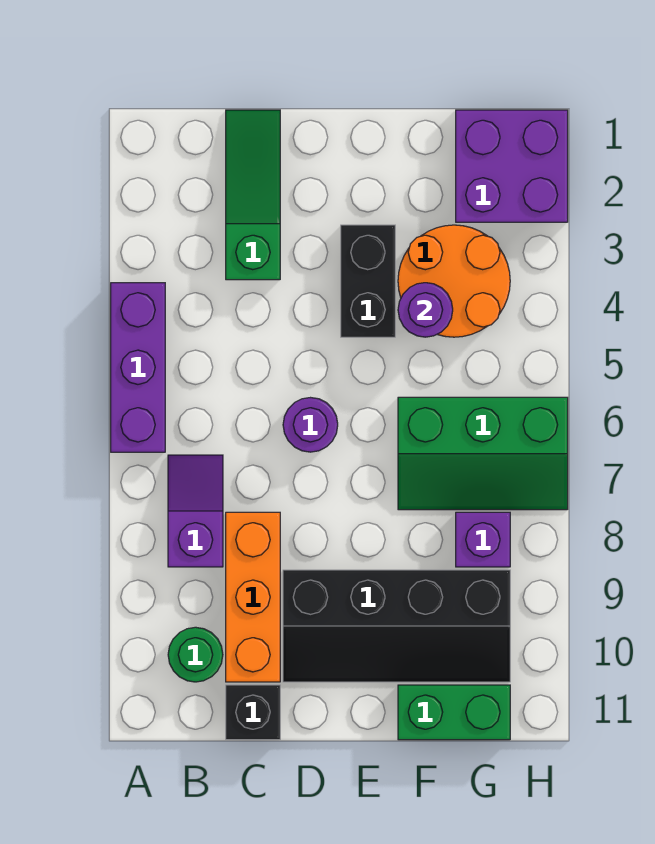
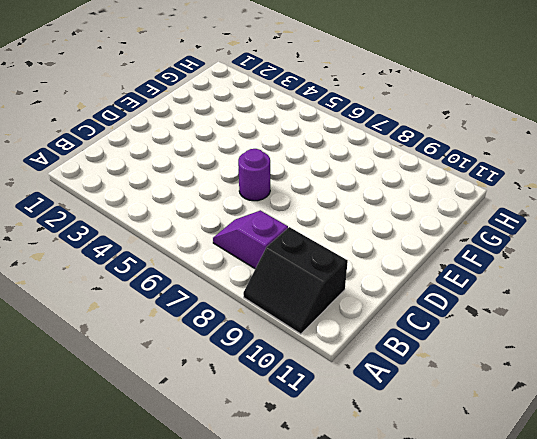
black 2x2 slope [243,227,348,334] -> green 1x1 round brick [168,627,223,682]
none -> purple 1x3 brick [111,283,165,452]
none -> green 1x3 slope [226,110,280,280]
none -> orange 1x3 brick [226,512,280,682]

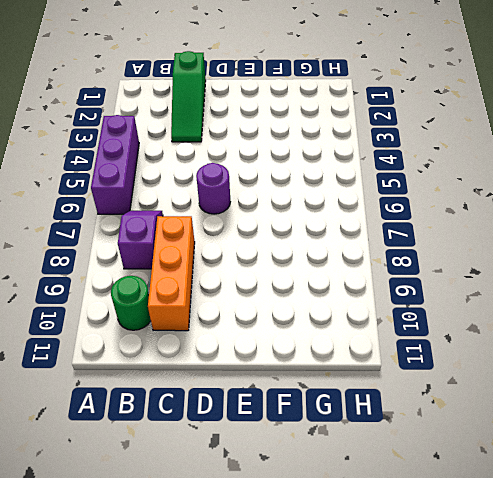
green 1x3 slope [171,51,206,142] -> green 1x3 slope turned to [226,110,280,280]
none -> black 1x1 brick [226,685,280,740]
none -> black 2x4 slope [283,570,510,682]
none -> black 1x2 brick [341,225,395,337]

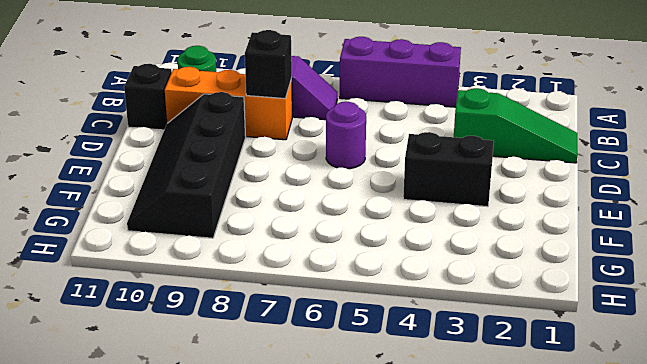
black 1x1 brick [245,30,292,99] -> none
none -> orange 2x2 round brick [398,225,510,337]
none -> green 2x3 slope [398,397,568,510]
none -> green 1x2 brick [398,685,510,740]

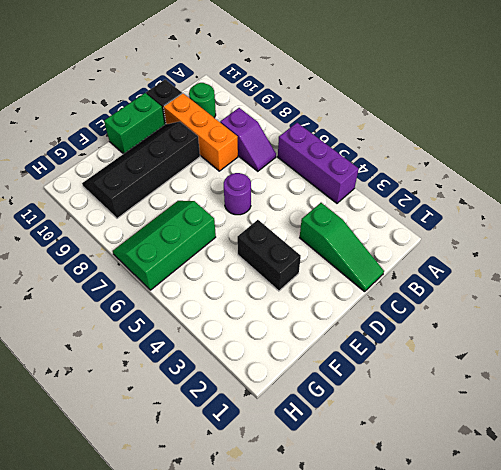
green 1x2 brick [104,93,165,154] -> green 1x2 brick moved to [398,685,510,740]
none -> orange 2x2 round brick [398,225,510,337]
none -> purple 2x2 brick [456,110,568,222]
none -> purple 1x1 brick [456,512,510,567]

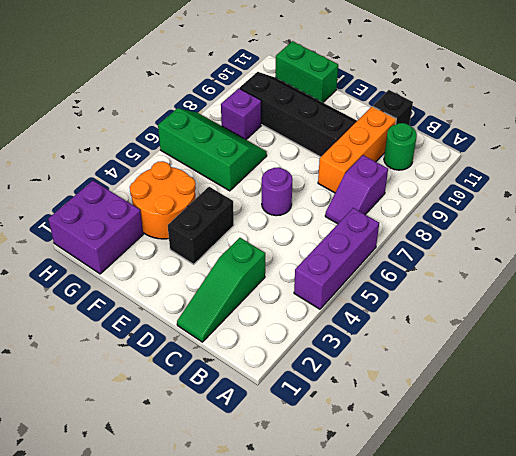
none -> purple 1x1 round brick [398,283,453,337]

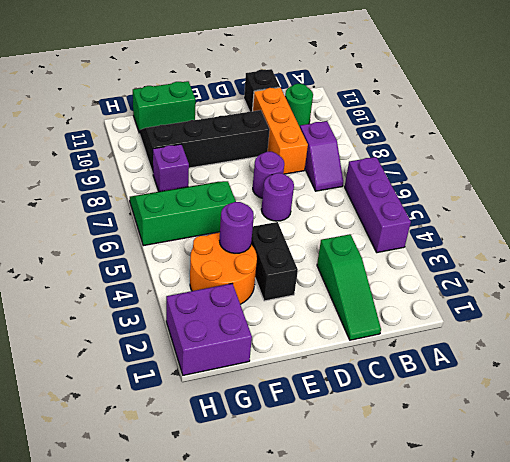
purple 1x1 round brick [253,152,284,198] -> none

